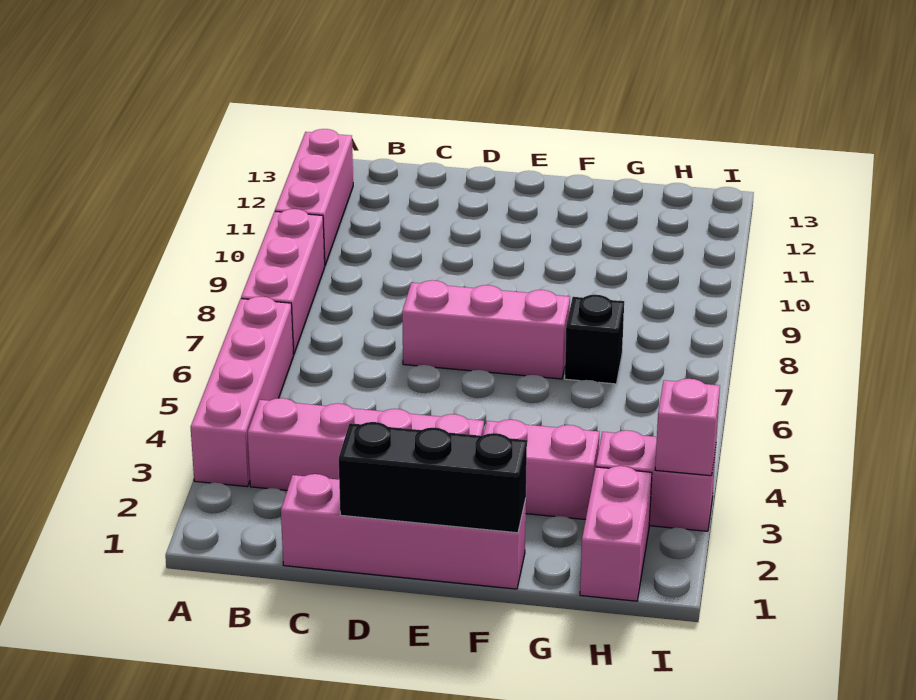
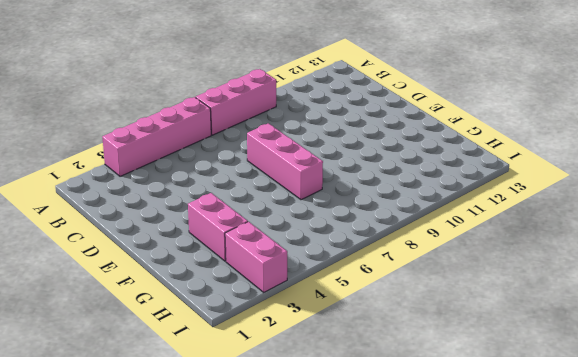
none -> pink 1x3 brick [275,129,353,265]
none -> pink 1x4 brick [248,398,484,490]
none -> pink 1x4 brick [281,474,526,589]

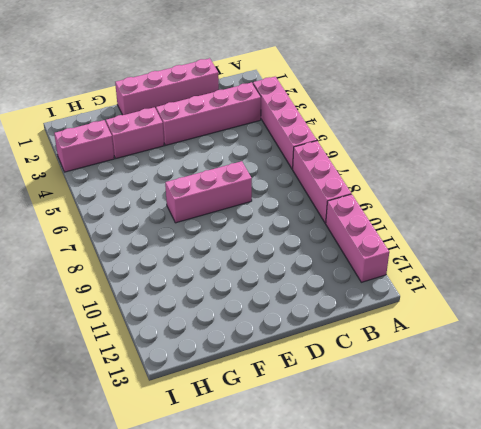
none -> black 1x1 brick [565,295,624,384]
none -> pink 1x2 brick [580,466,652,601]
none -> black 1x3 brick [339,422,527,533]

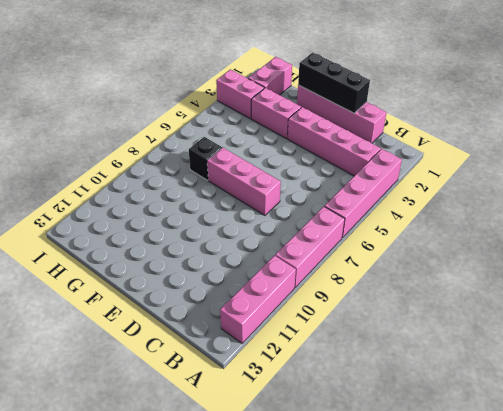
none -> pink 1x1 brick [655,379,720,476]

